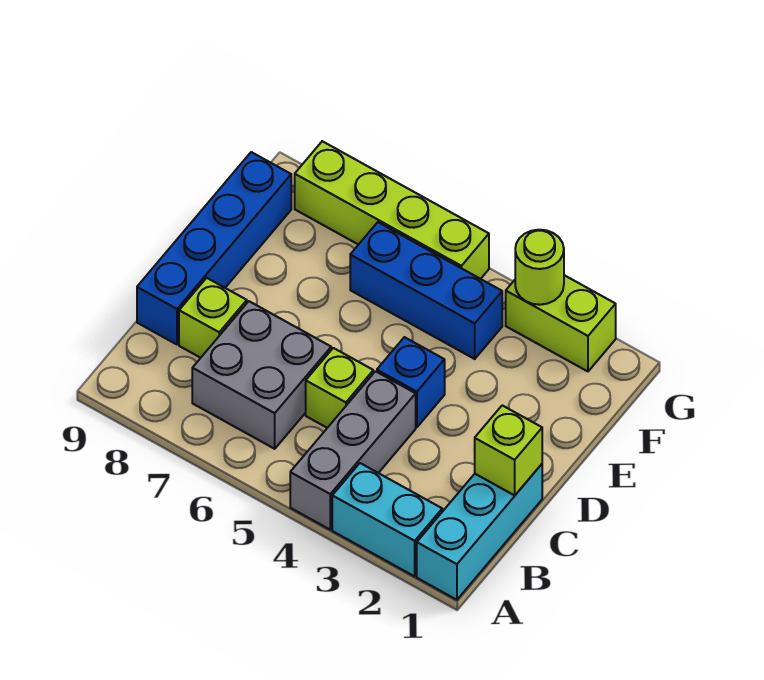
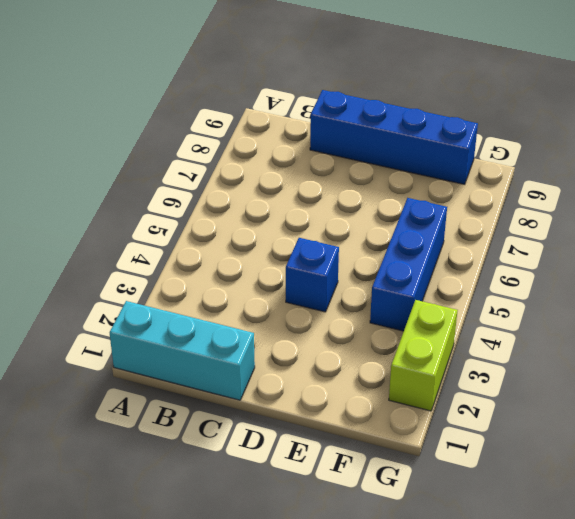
none -> cyan 1x2 brick [332,463,442,576]
none -> grey 1x3 brick [290,371,416,530]
none -> grey 2x2 brick [192,301,331,449]

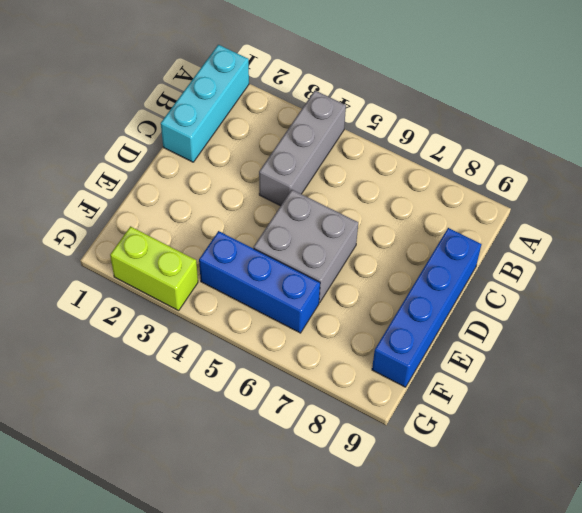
grey 2x2 brick [254,190,358,303] -> grey 2x2 brick moved to [192,301,331,449]
none -> cyan 1x2 brick [332,463,442,576]
none -> lime 1x1 brick [306,348,373,428]
none -> lime 1x1 brick [179,278,247,358]

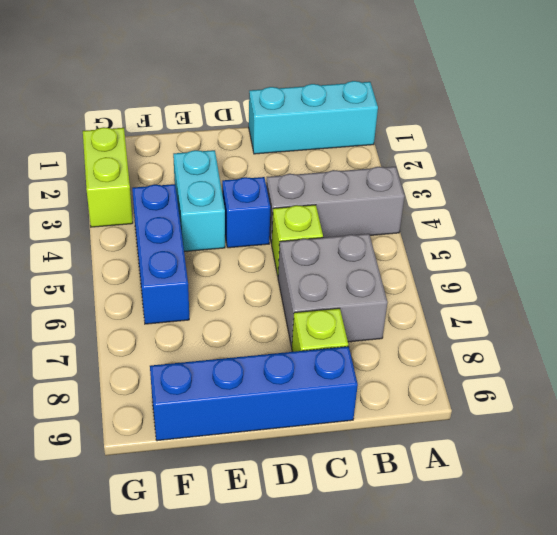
cyan 1x2 brick [173,150,225,252] -> cyan 1x2 brick moved to [332,463,442,576]
none -> lime 1x4 brick [295,141,489,279]
none -> lime 1x1 brick [475,405,542,495]
none -> lime 1x1 round brick [515,230,564,305]

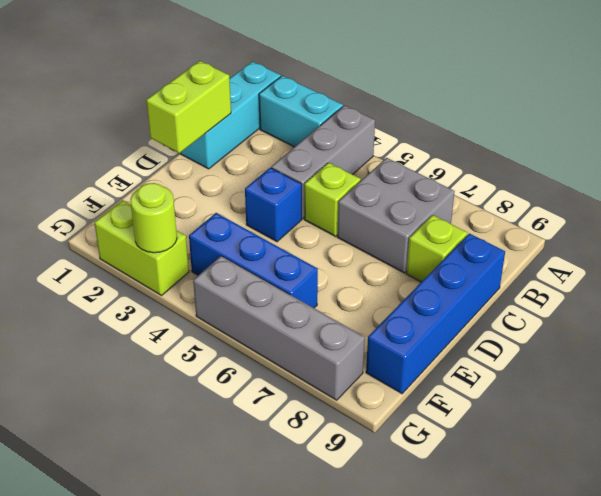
lime 1x2 brick [146,61,231,153] -> lime 1x1 brick [475,405,542,495]
grey 1x4 brick [193,256,365,400] -> lime 1x4 brick [295,141,489,279]

